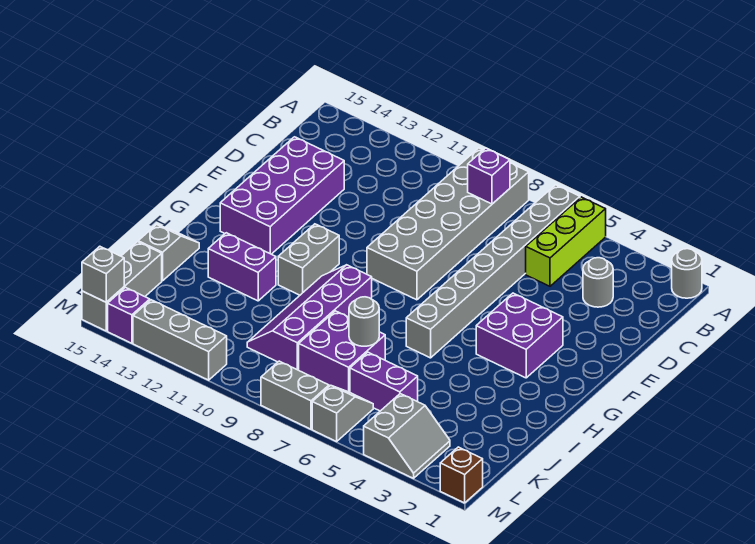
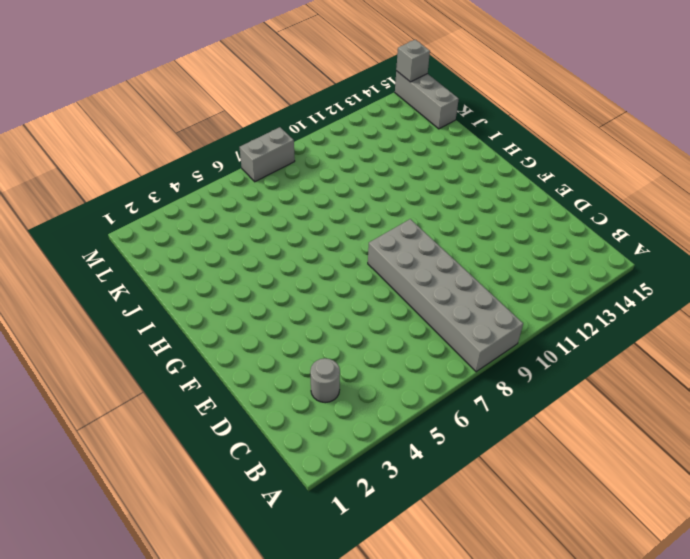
none -> grey 1x1 round brick [672,249,702,298]
none -> lime 1x3 brick [526,197,606,286]
none -> grey 1x8 brick [406,185,580,358]

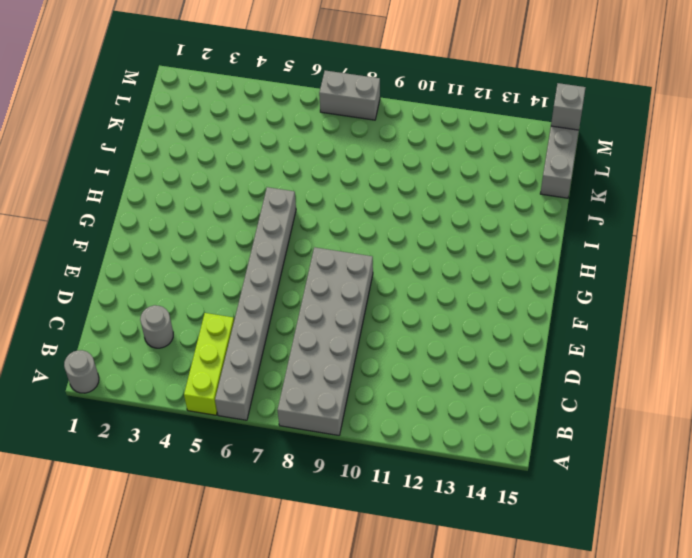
none -> purple 2x4 brick [220,137,344,254]
none -> purple 2x2 brick [476,293,563,378]
none -> grey 1x2 brick [278,224,339,295]

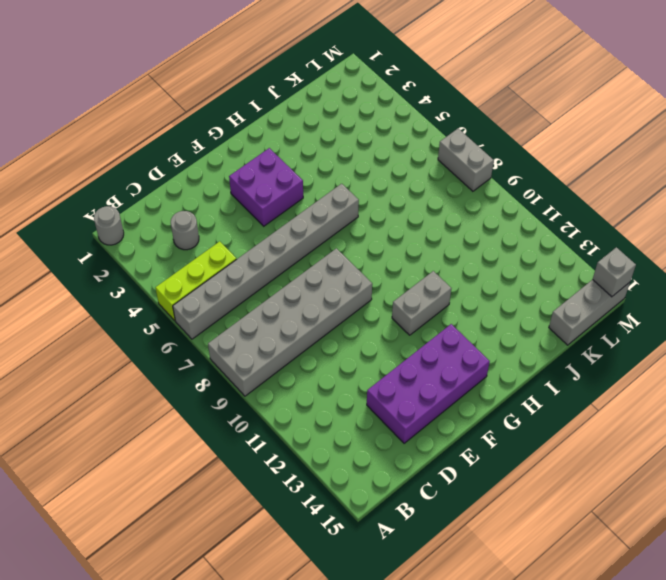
none -> purple 2x4 slope [247,265,372,370]
none -> purple 1x2 brick [208,233,276,301]
none -> grey 1x2 slope [138,225,199,281]

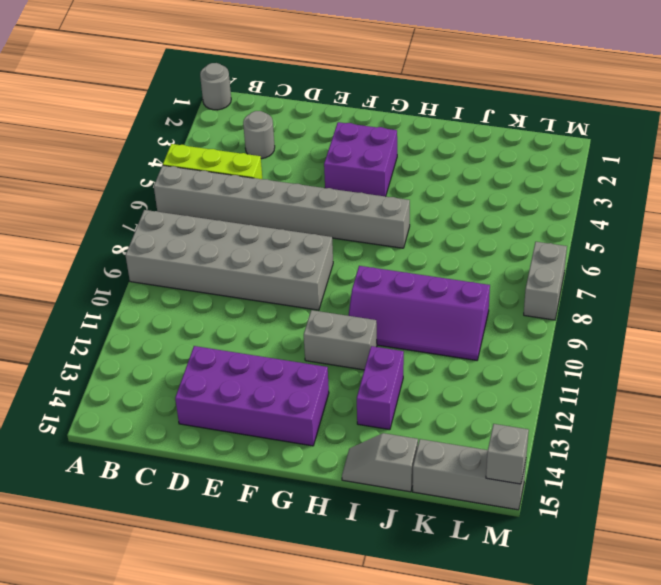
none -> purple 2x2 brick [299,311,385,392]
none -> purple 1x2 brick [350,352,418,411]
none -> grey 2x2 slope [364,394,450,478]

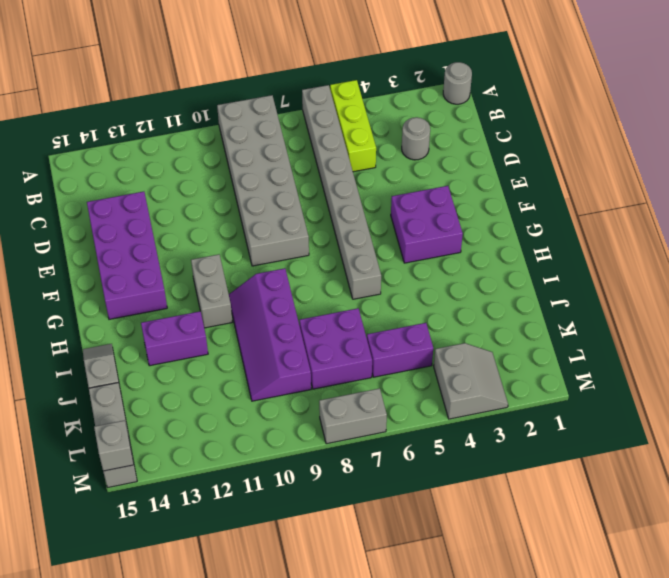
none -> grey 1x2 slope [312,385,373,442]
none -> brown 1x1 brick [440,447,483,503]
none -> grey 1x3 brick [133,300,227,380]

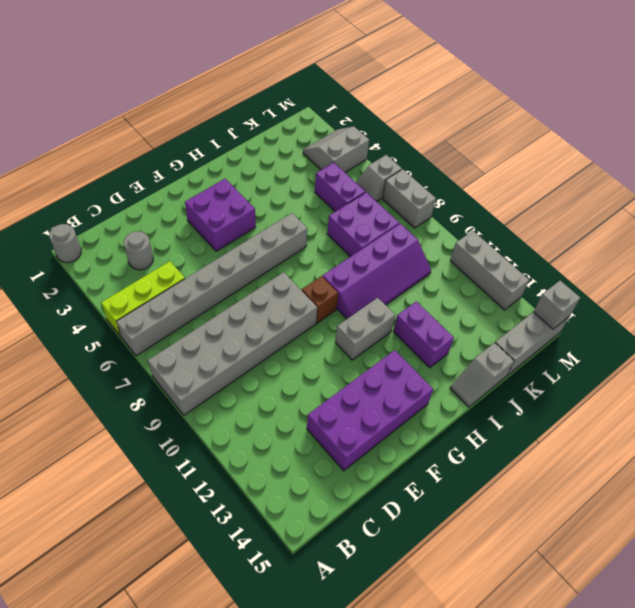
brown 1x1 brick [302,276,338,323] -> brown 1x1 brick moved to [440,447,483,503]
none -> purple 1x1 brick [108,288,150,343]
none -> purple 1x1 brick [468,148,510,204]
none -> grey 1x1 round brick [349,297,379,346]

